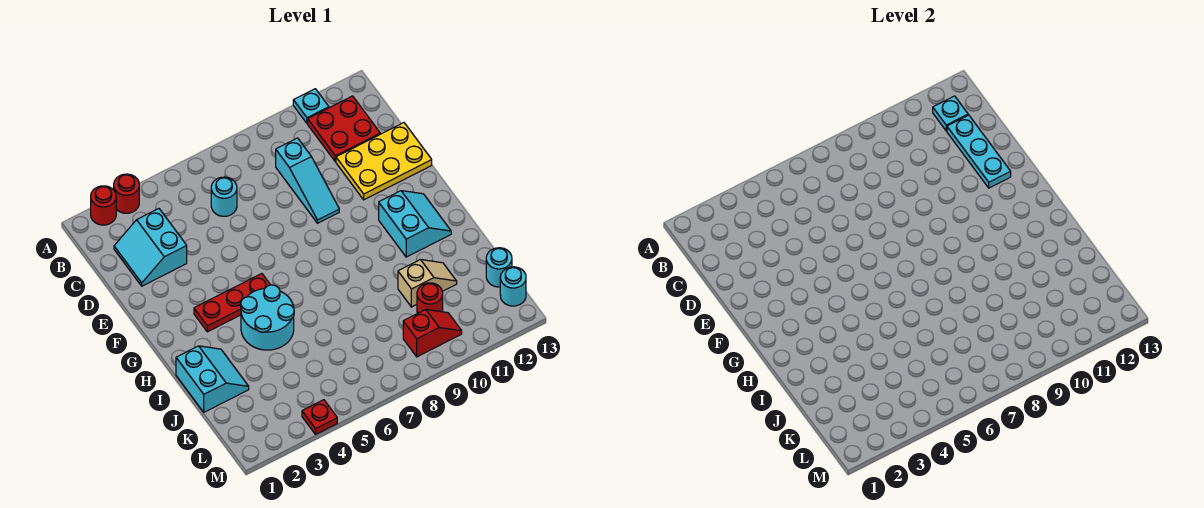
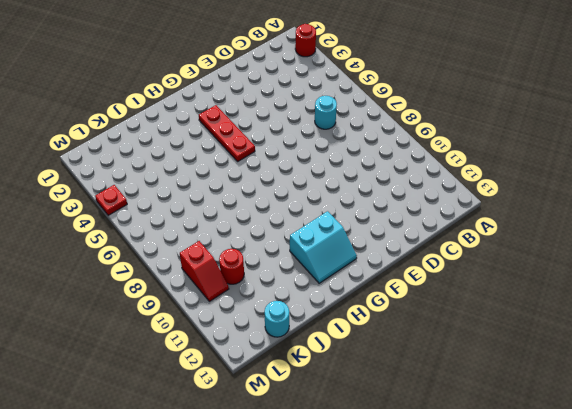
none -> red 1x1 round brick [114,174,139,213]
none -> cyan 1x1 plate [293,89,329,123]
none -> red 2x2 plate [308,96,380,162]

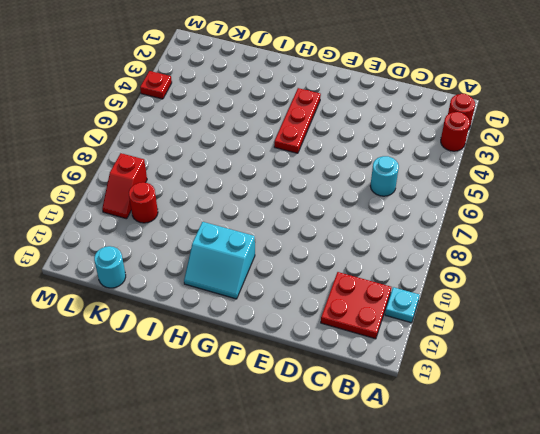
none -> cyan 2x2 slope [114,209,187,286]
none -> cyan 1x3 slope [276,138,339,223]
none -> yellow 2x3 plate [336,123,432,200]

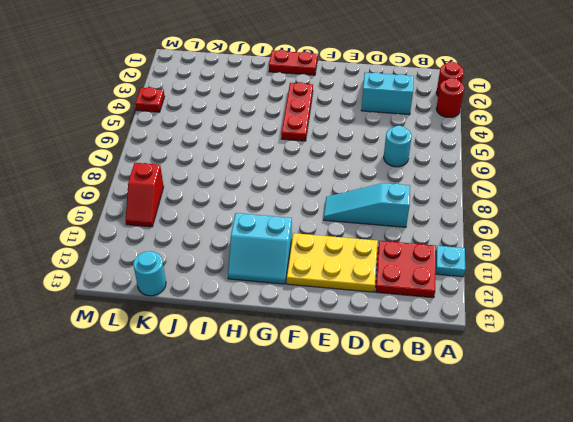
yellow 2x3 plate [287,233,378,292] -> yellow 2x3 plate turned to [336,123,432,200]
red 1x2 plate [269,50,317,75] -> none
none -> cyan 2x2 round brick [241,285,294,350]
none -> cyan 2x2 slope [176,346,249,412]
none -> tan 1x2 slope [398,260,457,307]

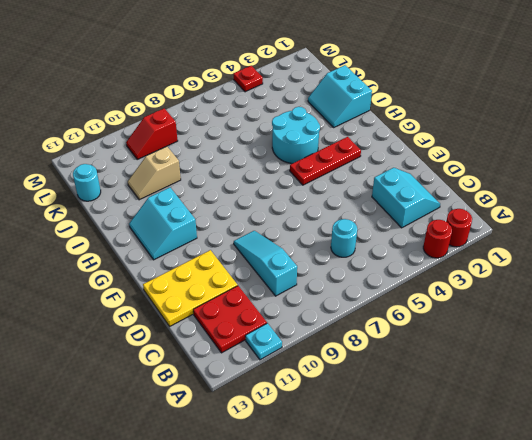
none -> red 1x1 round brick [417,283,443,313]
none -> cyan 1x1 round brick [500,267,526,306]
none -> cyan 1x1 plate [933,96,968,131]

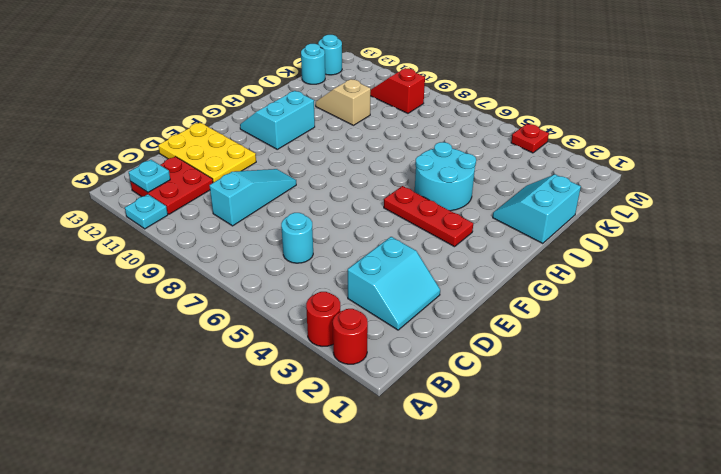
none -> red 1x1 round brick [417,283,443,313]
none -> cyan 1x3 plate [947,115,1011,188]

